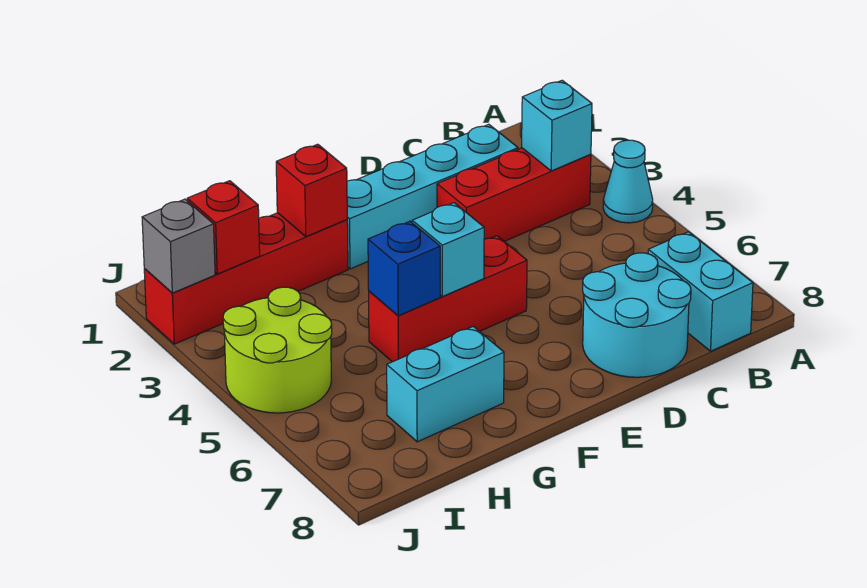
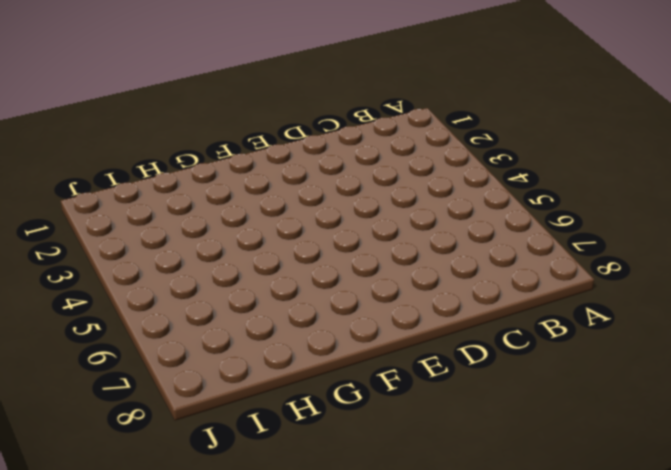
none -> cyan 1x1 cone [603,140,653,223]
none -> red 1x3 brick [437,148,591,241]
none -> cyan 1x2 brick [648,232,753,351]

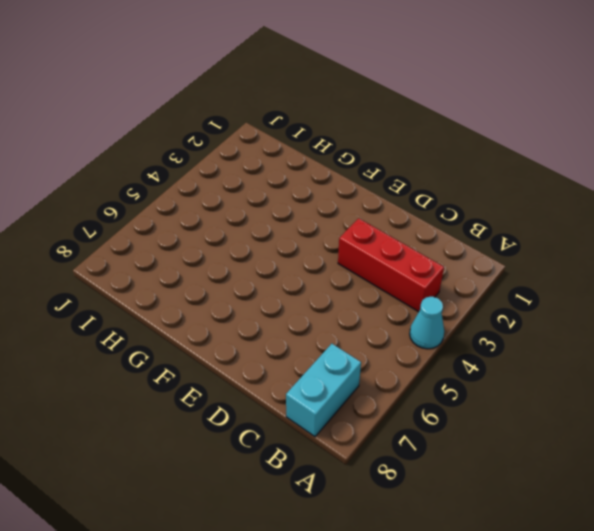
none -> cyan 1x4 brick [347,124,518,269]
none -> cyan 2x2 round brick [583,253,691,377]
none -> red 1x3 brick [369,236,527,362]

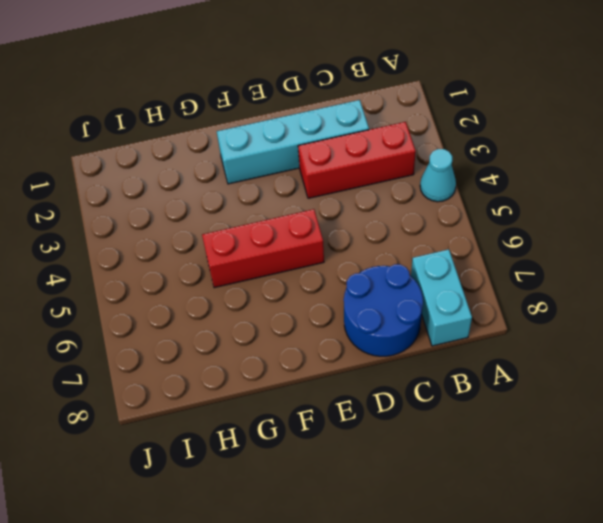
blue 2x2 round brick [344,264,423,356] -> cyan 2x2 round brick [583,253,691,377]
none -> red 1x4 brick [144,213,348,344]
none -> cyan 1x2 brick [387,326,504,442]
none -> lime 2x2 round brick [223,287,332,413]

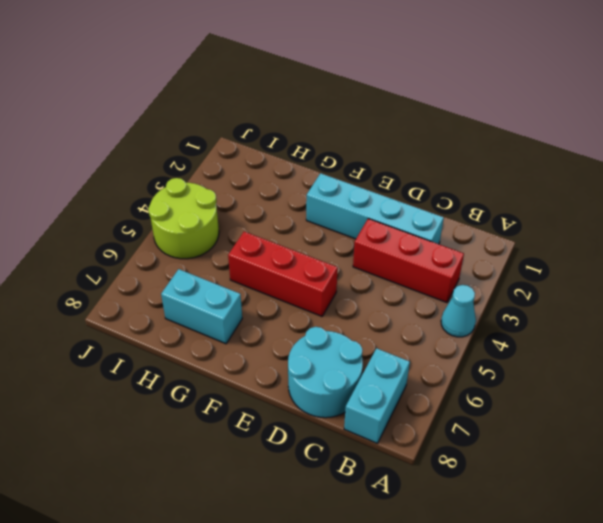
none -> red 1x4 brick [144,213,348,344]
none -> cyan 1x1 brick [522,80,592,171]
none -> cyan 1x1 brick [412,203,484,296]

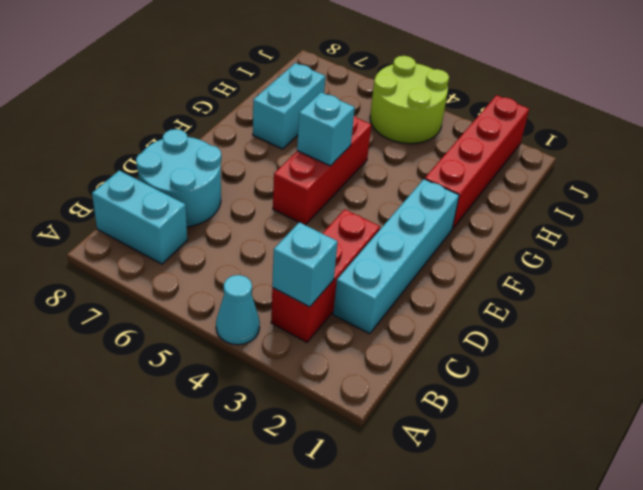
none -> red 1x1 brick [276,144,347,237]
none -> blue 1x1 brick [368,221,440,316]
none -> red 1x1 brick [187,181,260,274]

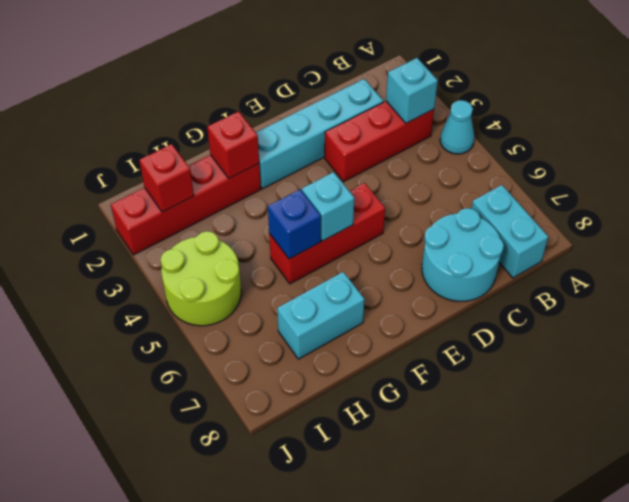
none -> grey 1x1 brick [142,199,215,293]

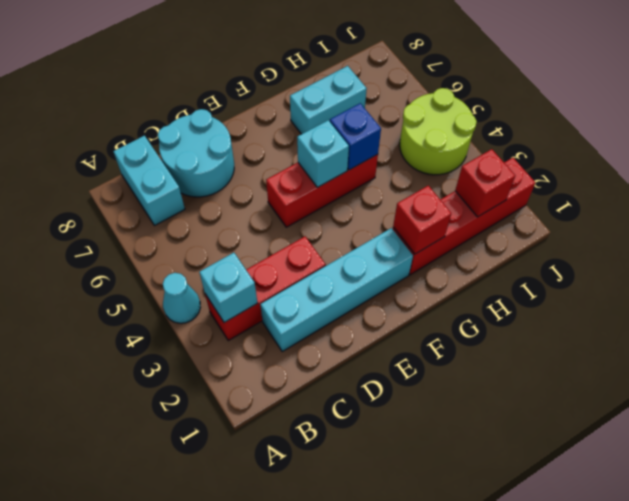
none -> grey 1x1 brick [142,199,215,293]

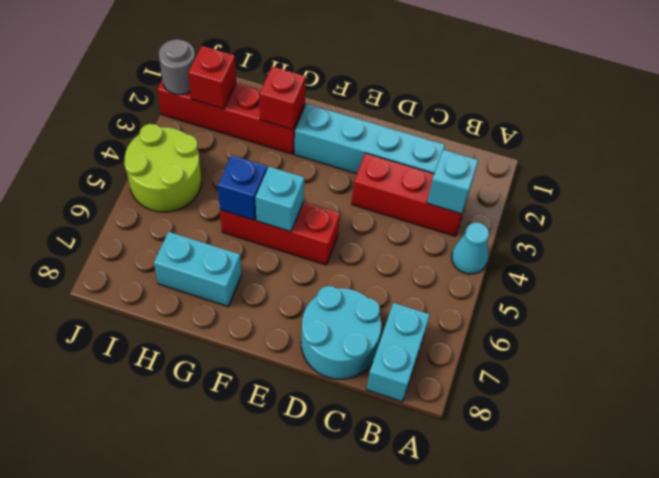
grey 1x1 round brick [159,39,195,95] -> grey 1x1 brick [142,199,215,293]

